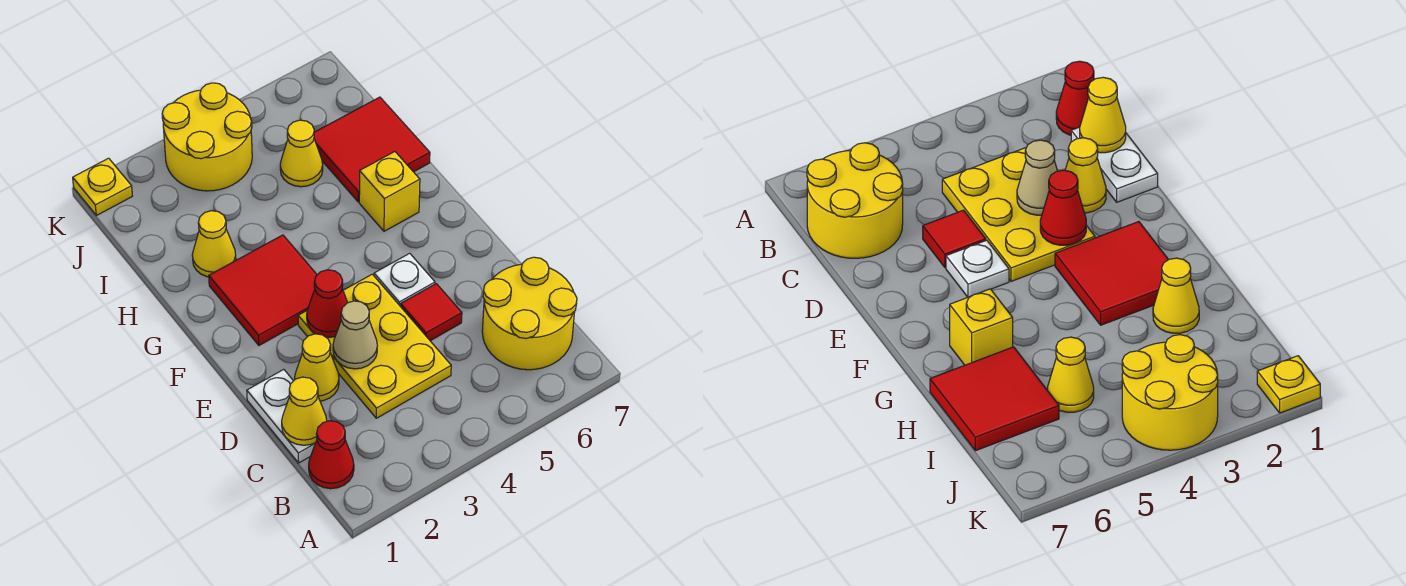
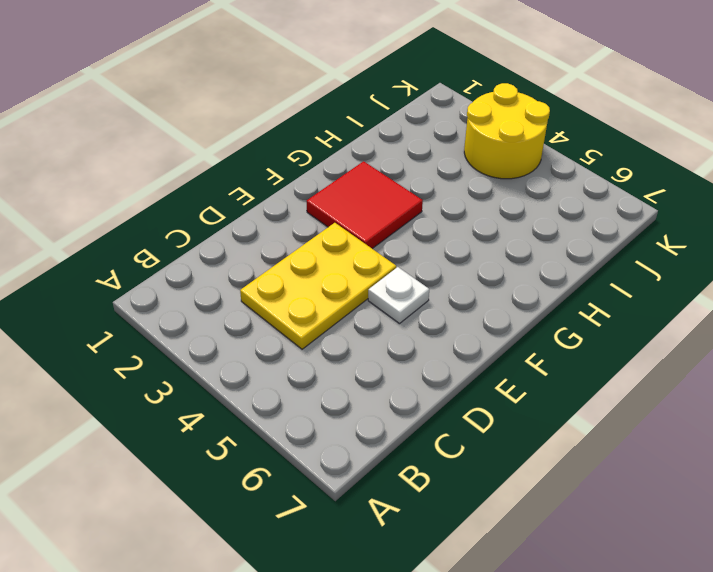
none -> red 1x1 cone [309,421,354,489]
none -> yellow 2x2 round brick [482,257,577,370]
none -> white 1x2 plate [247,369,315,463]

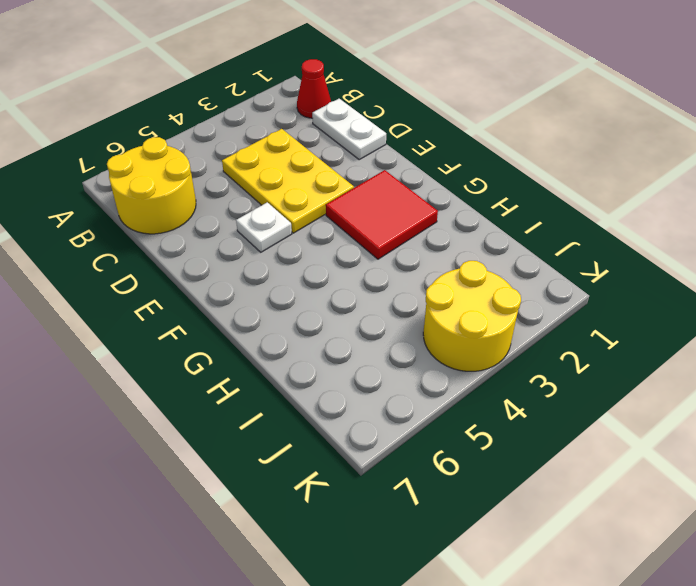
none -> yellow 1x1 cone [295,334,339,401]
none -> red 1x1 tile [401,284,462,341]
none -> yellow 1x1 brick [359,152,420,231]

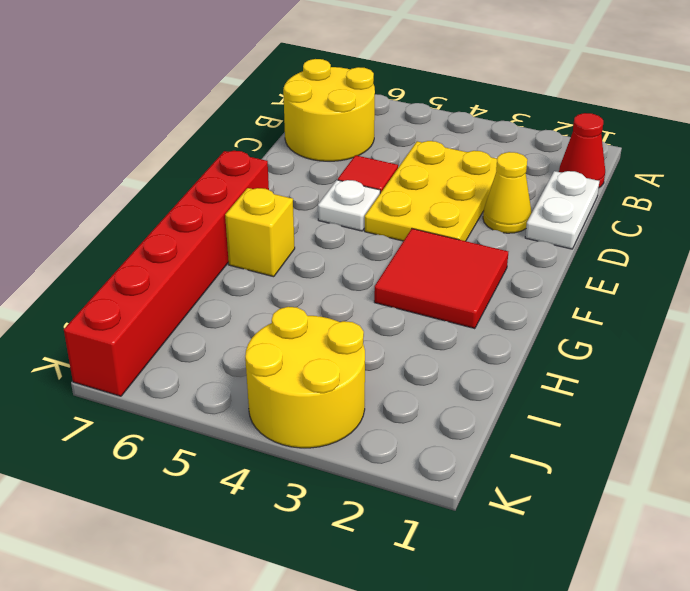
red 1x6 brick [64,151,269,396] -> red 2x2 tile [314,97,430,202]
none -> yellow 1x1 cone [192,211,236,277]
none -> yellow 1x1 cone [280,120,323,187]
none -> yellow 1x1 plate [73,158,132,215]

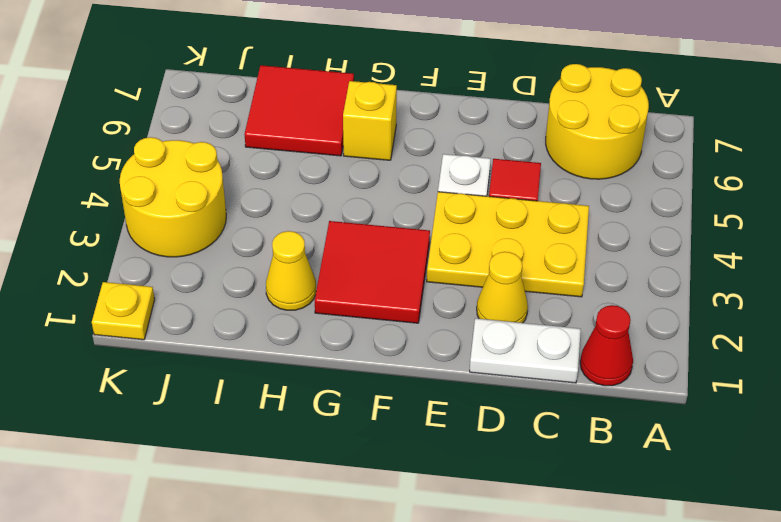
none -> yellow 1x1 cone [280,120,323,187]
none -> yellow 1x1 cone [282,377,327,445]
none -> tan 1x1 cone [333,301,377,369]

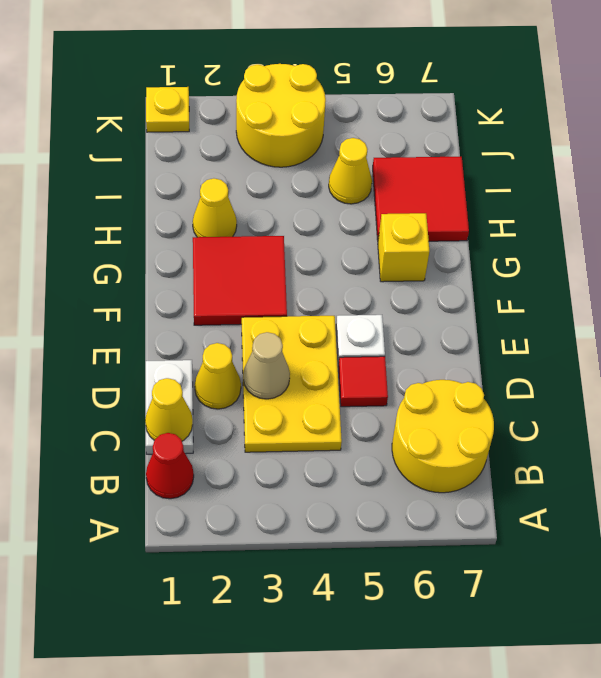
none -> red 1x1 cone [307,270,348,338]

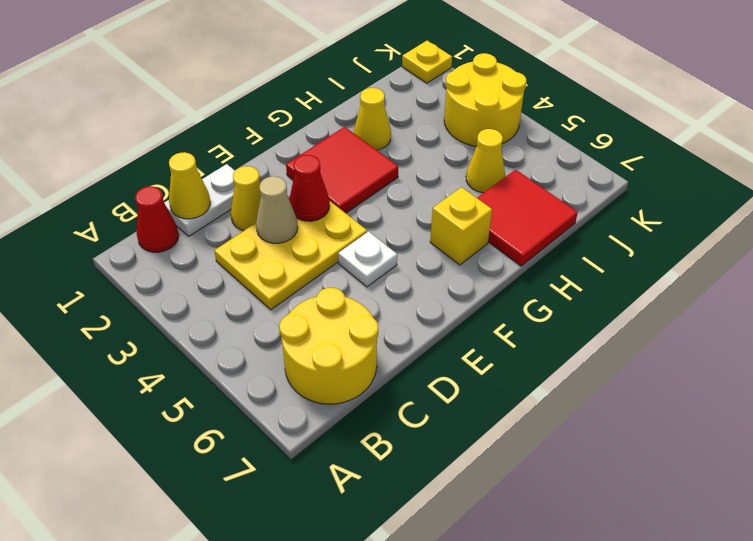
none -> red 1x1 tile [401,284,462,341]

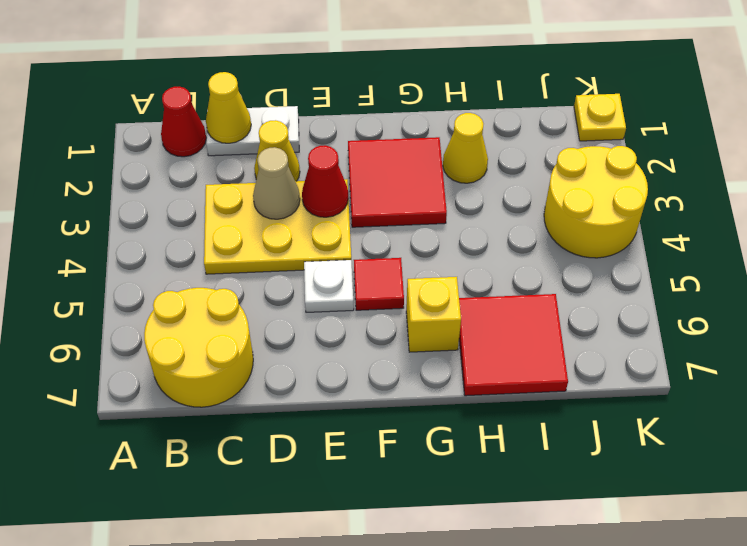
red 1x1 tile [354,258,404,310] -> red 1x1 tile moved to [401,284,462,341]
none -> yellow 1x1 cone [280,120,323,187]

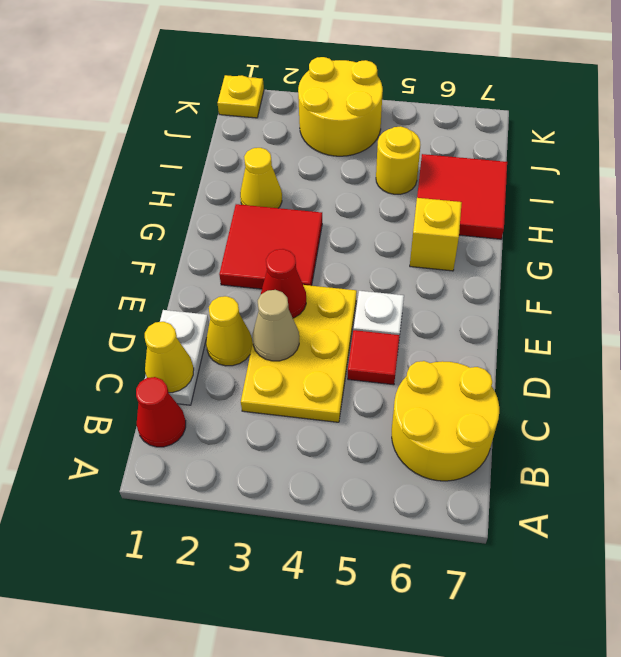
yellow 1x1 round brick [376,126,420,194] -> yellow 1x1 cone [280,120,323,187]

